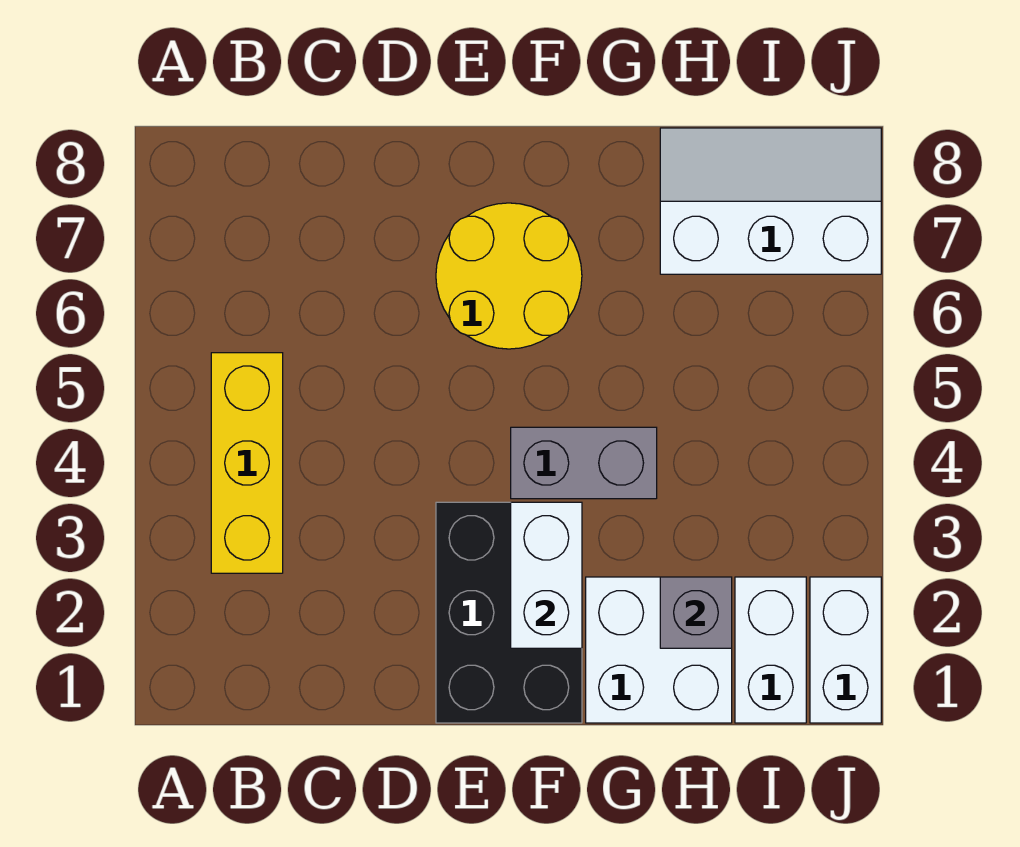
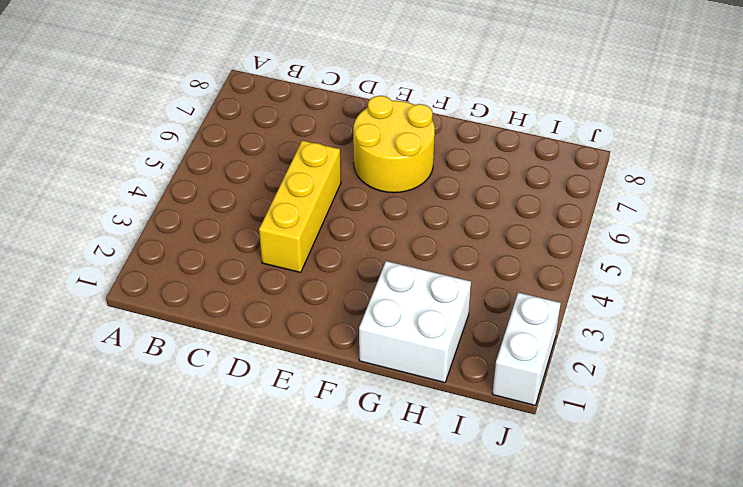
yellow 1x3 brick [259,140,341,273] -> yellow 1x3 brick moved to [211,353,283,573]
none -> black 2x3 brick [436,502,582,723]
none -> grey 1x2 brick [511,427,657,499]

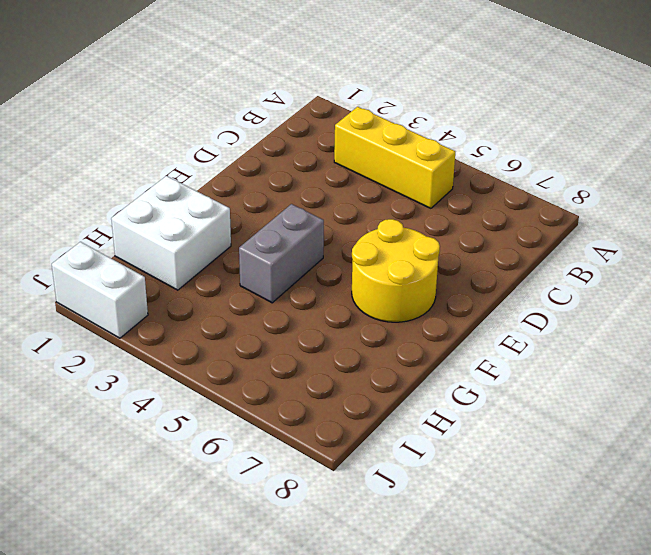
none -> black 2x3 brick [436,502,582,723]
none -> white 2x3 slope [660,128,881,274]

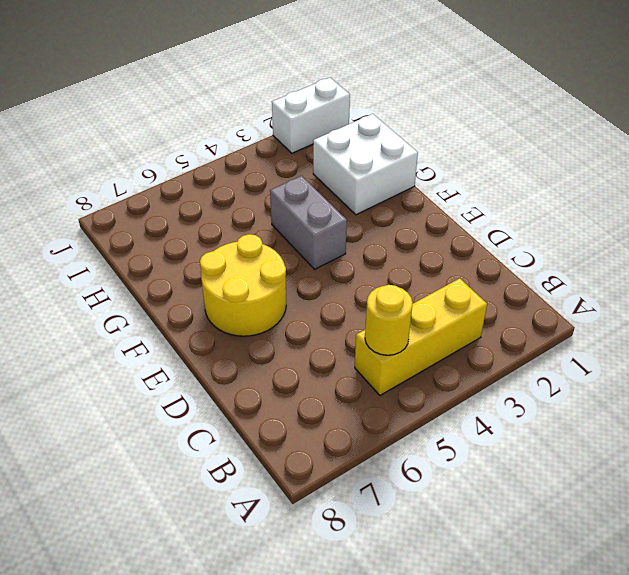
yellow 1x1 round brick [365,285,413,355] -> none
none -> black 2x3 brick [436,502,582,723]
none -> white 2x3 slope [660,128,881,274]

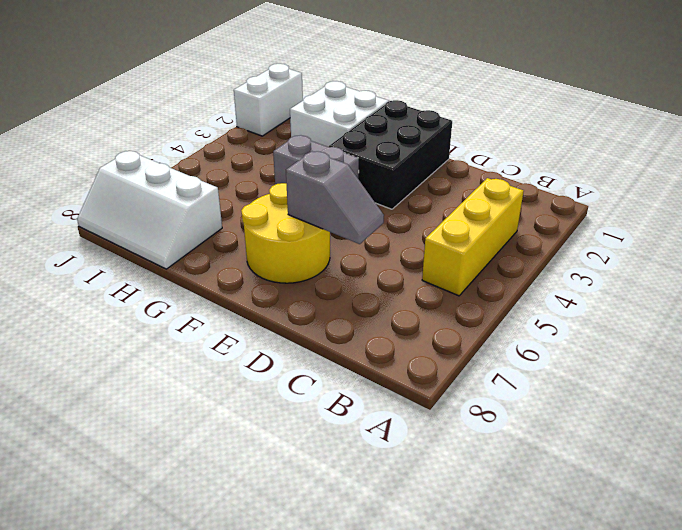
grey 1x2 slope [286,151,384,244] -> none
none -> white 1x2 brick [735,577,806,723]
none -> white 1x2 brick [511,502,582,648]

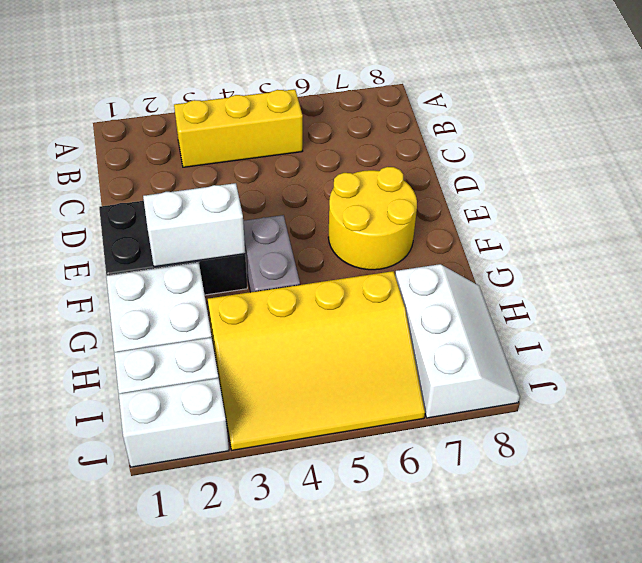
yellow 3x4 slope [208,271,425,450] -> none
none -> grey 1x1 brick [660,577,732,648]

